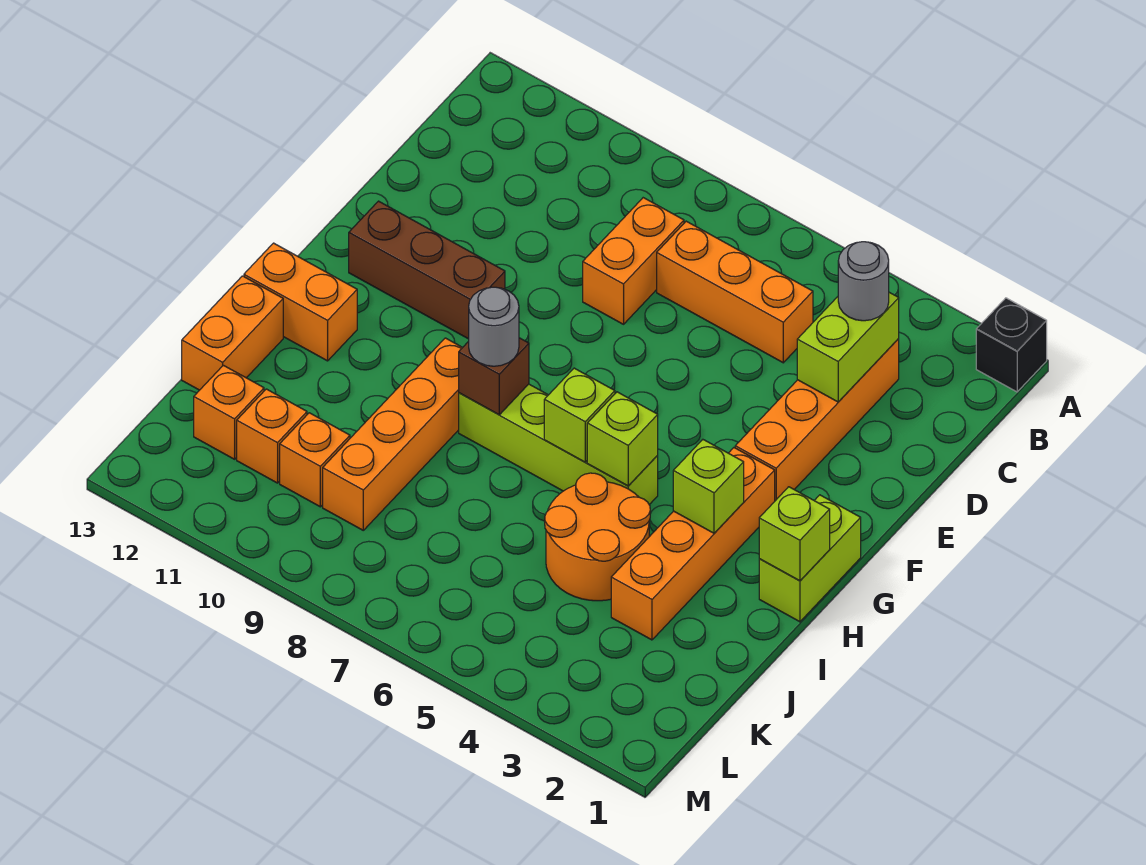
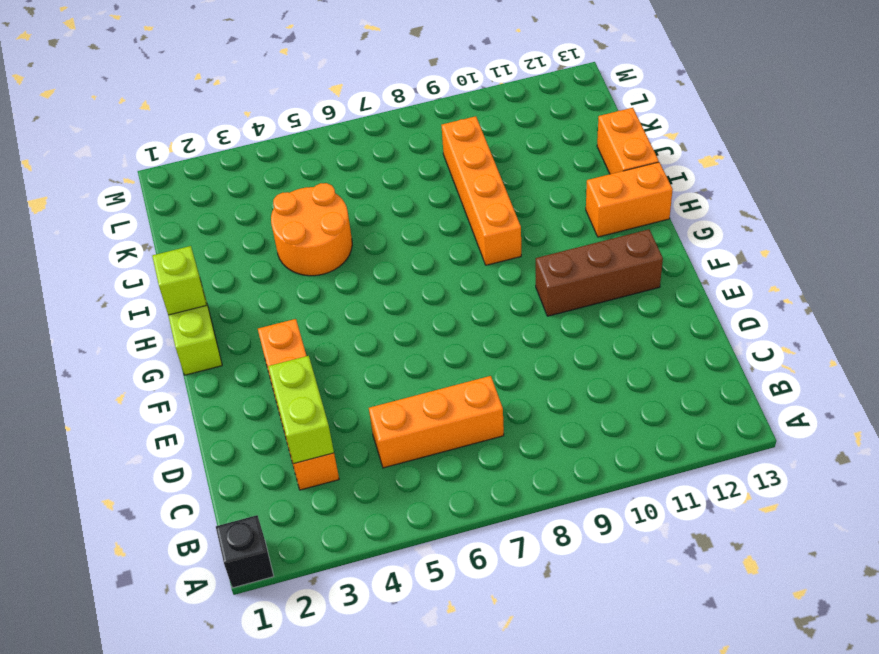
none -> orange 1x2 brick [583,198,684,324]
none -> orange 1x4 brick [611,448,775,640]
none -> lime 1x4 brick [459,384,658,505]

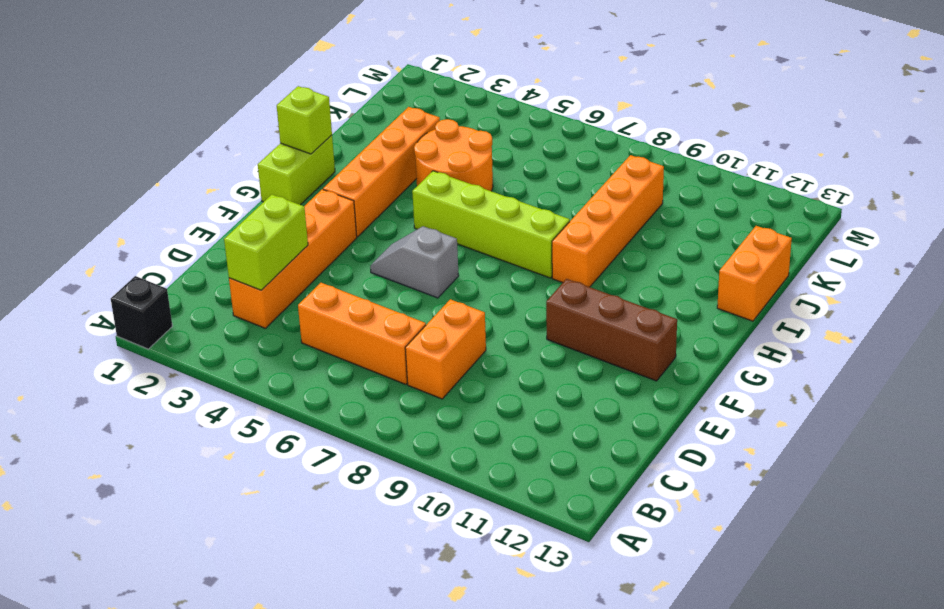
grey 1x2 slope [370,226,459,298] -> none
none -> orange 1x2 brick [244,243,357,361]
none -> orange 1x1 brick [280,413,350,507]
none -> orange 1x1 brick [237,389,307,483]

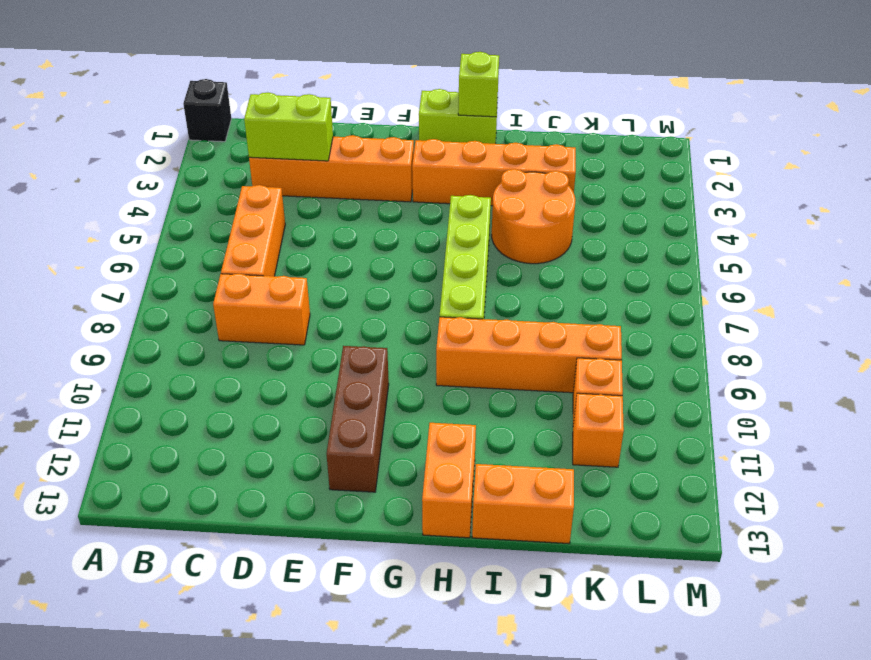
none -> orange 1x1 brick [194,365,264,459]
none -> lime 1x1 brick [673,440,744,533]
none -> lime 1x1 brick [587,392,658,486]

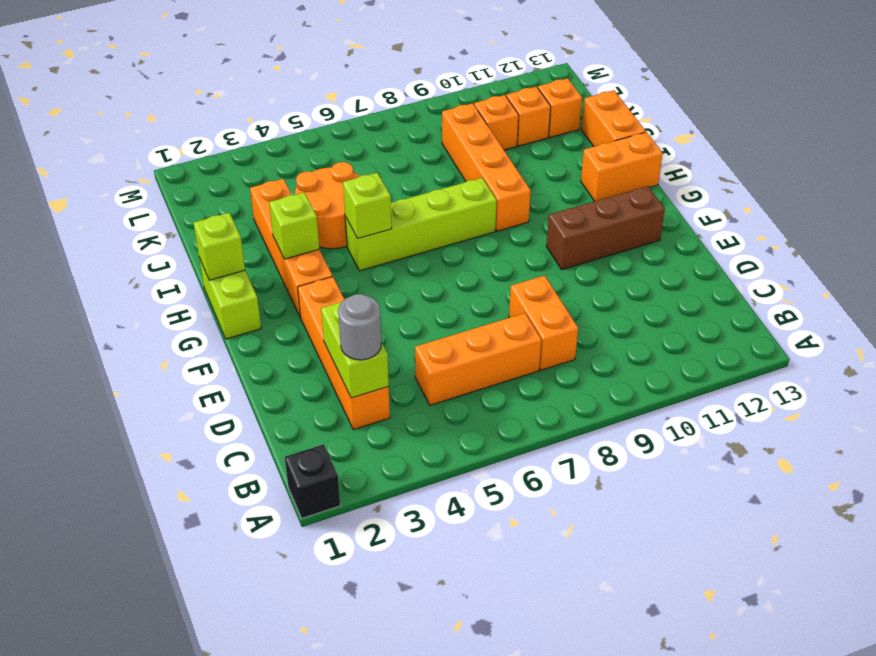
none -> lime 1x1 brick [544,368,615,462]
none -> brown 1x1 brick [459,338,529,415]
none -> grey 1x1 round brick [469,287,519,366]

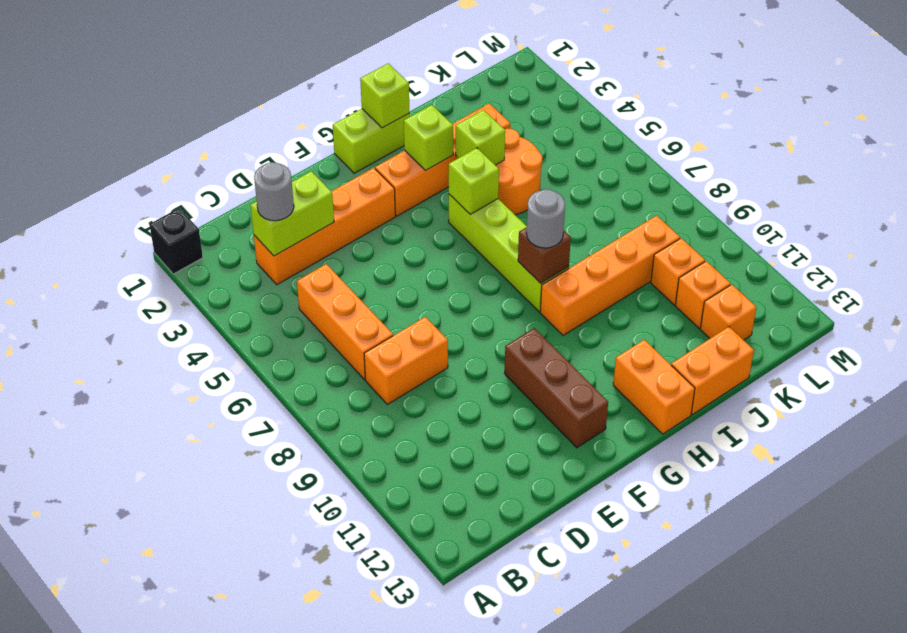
lime 1x1 brick [456,110,505,165] -> lime 1x1 brick moved to [544,368,615,462]

